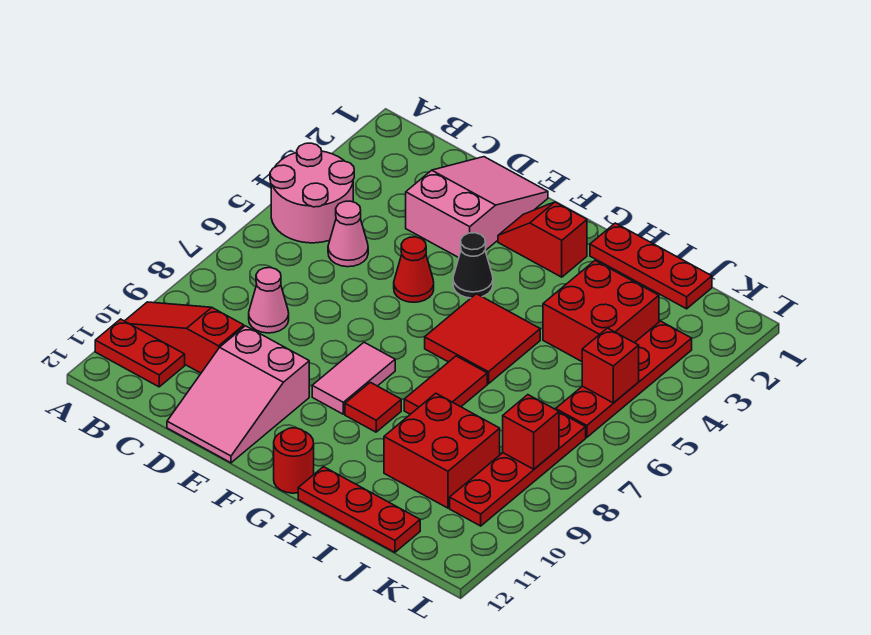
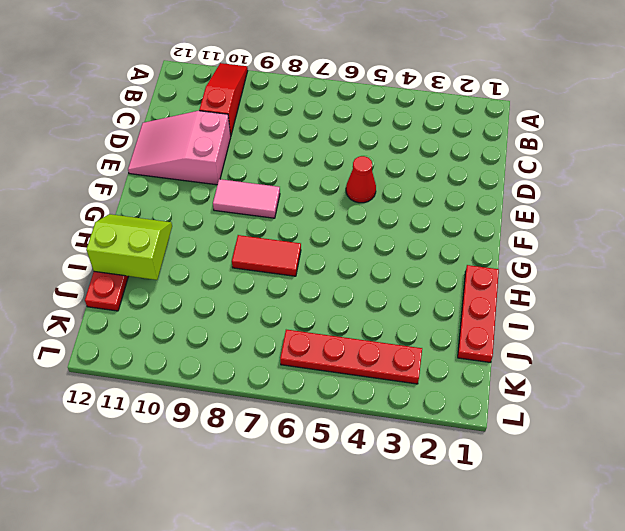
lime 2x2 slope [86,214,172,280] -> none
none -> pink 2x2 round brick [270,143,354,243]
none -> red 1x2 plate [95,319,185,387]
none -> pink 1x1 cone [328,201,368,267]

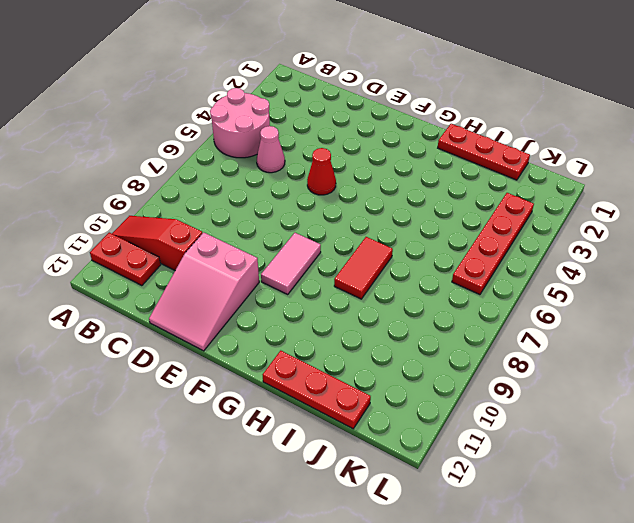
none -> pink 1x1 cone [249,268,289,333]
none -> pink 2x3 slope [406,157,548,258]
none -> red 1x2 slope [498,202,587,277]

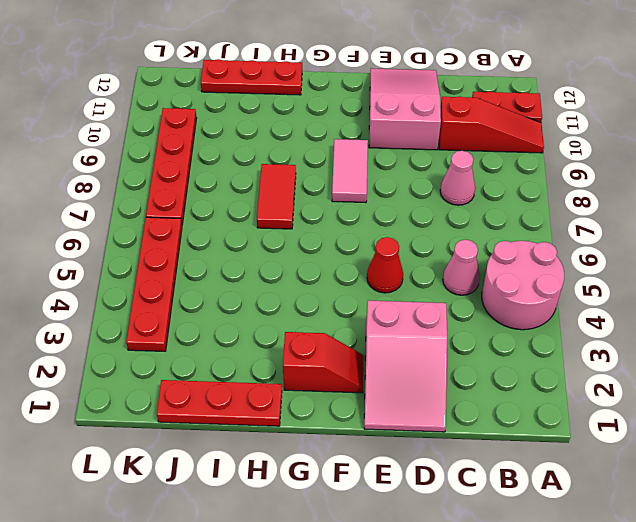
none -> black 1x1 cone [453,233,493,298]
none -> red 2x2 tile [425,294,540,384]
none -> red 1x1 tile [345,382,401,432]

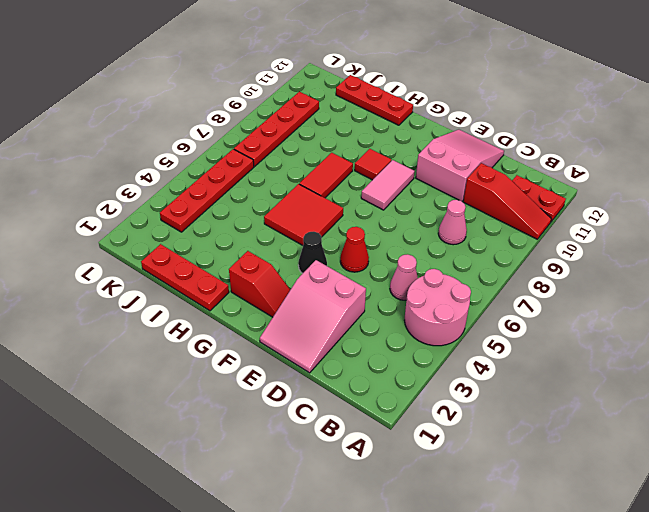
none -> red 1x1 round brick [274,428,314,493]
none -> red 2x2 brick [543,261,659,361]
none -> red 2x2 brick [384,393,500,508]

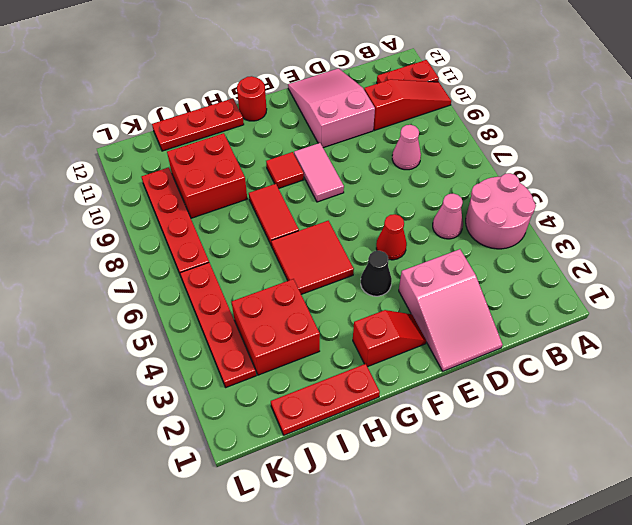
none -> red 1x1 brick [582,328,639,403]
none -> red 1x1 brick [503,395,559,469]

